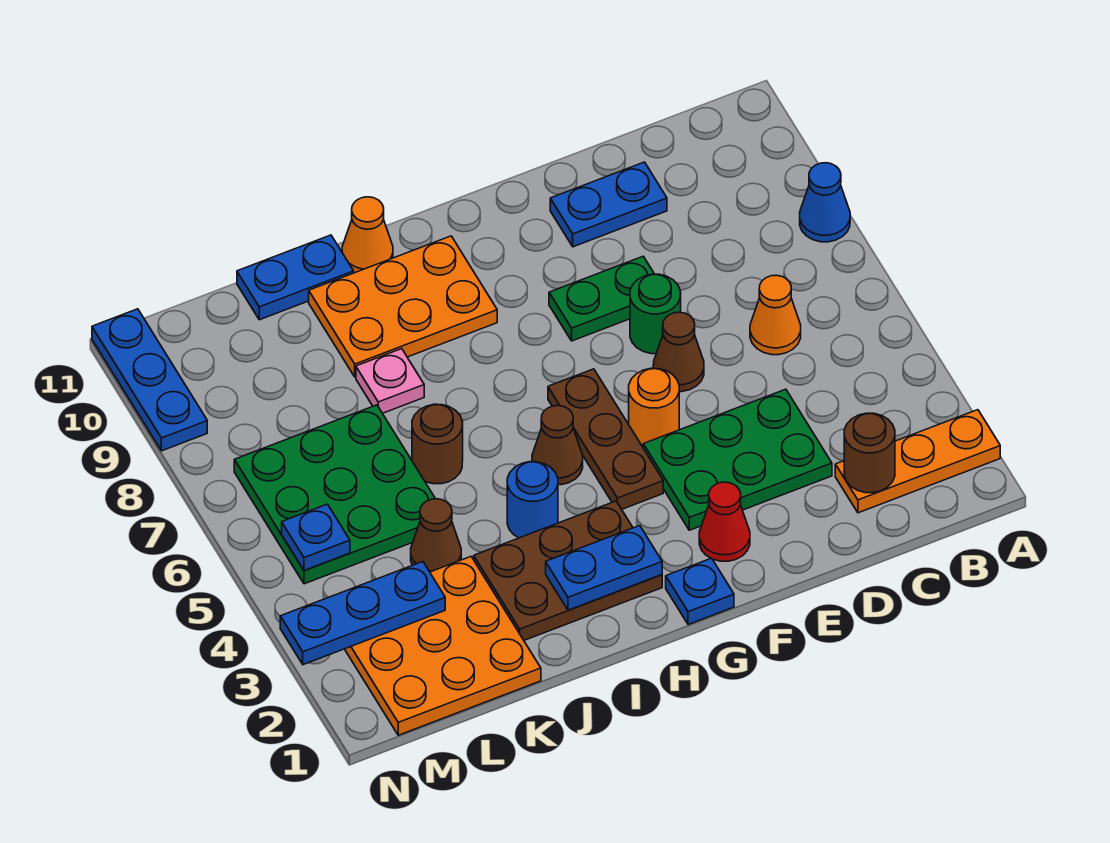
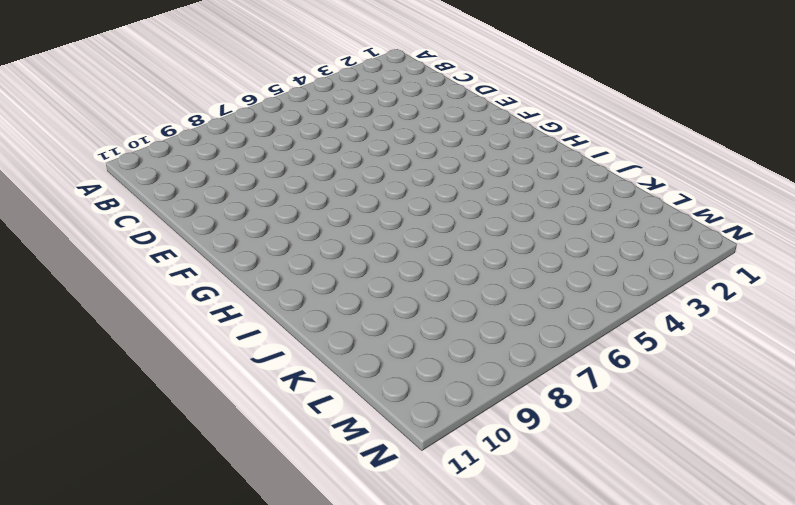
none -> orange 1x3 plate [835,410,1000,513]
none -> blue 1x1 cone [800,163,850,242]
none -> orange 1x1 cone [750,275,801,355]

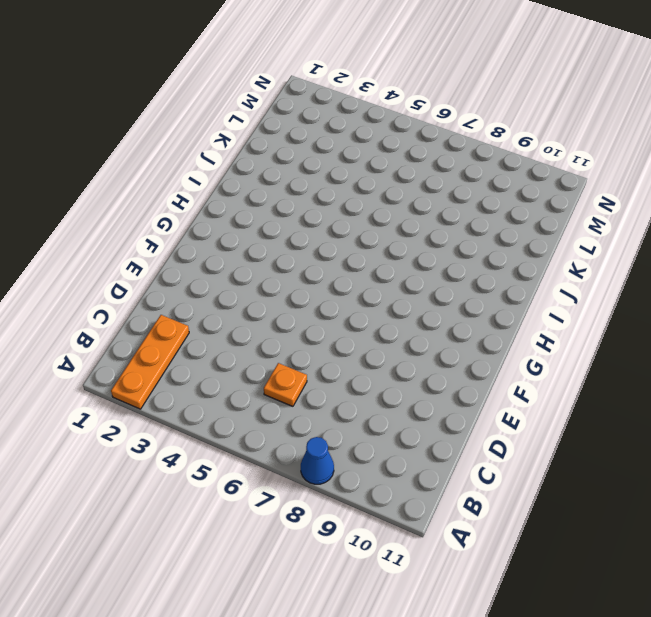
orange 1x1 plate [264,363,307,406] -> orange 1x1 cone [750,275,801,355]
none -> green 2x3 plate [643,389,832,530]
none -> blue 1x2 plate [550,162,667,247]
none -> brown 1x1 cone [653,312,704,392]

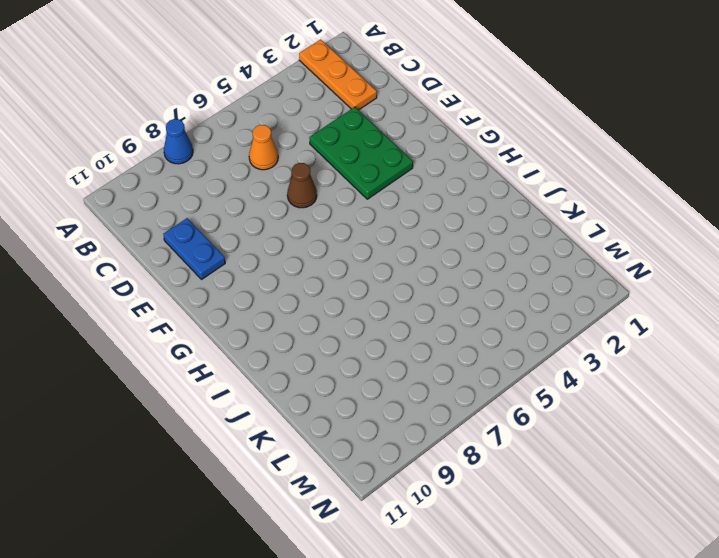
none -> green 1x1 round brick [630,274,681,354]
none -> green 1x2 plate [549,256,654,341]
none -> red 1x1 cone [699,482,750,561]

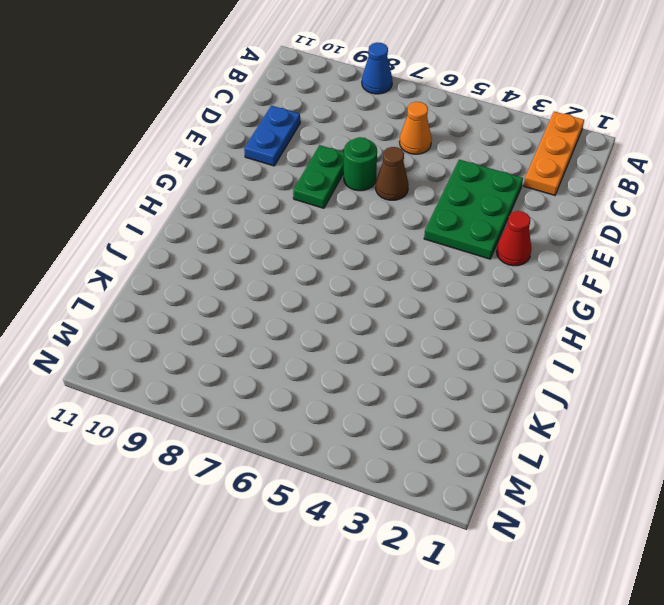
none -> orange 1x1 round brick [629,368,679,446]
none -> blue 1x1 plate [666,558,734,625]
none -> brown 1x3 plate [548,369,663,509]

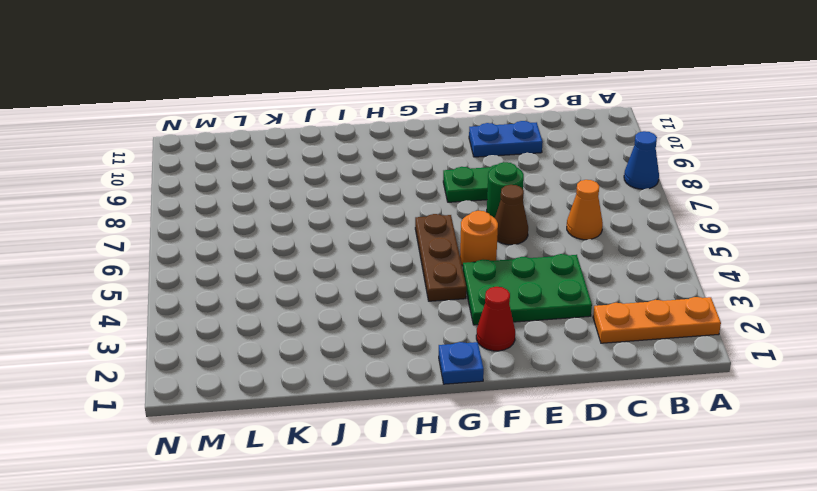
none -> brown 2x3 plate [474,501,662,640]
none -> brown 1x1 cone [532,406,583,485]
none -> orange 2x3 plate [309,236,497,377]

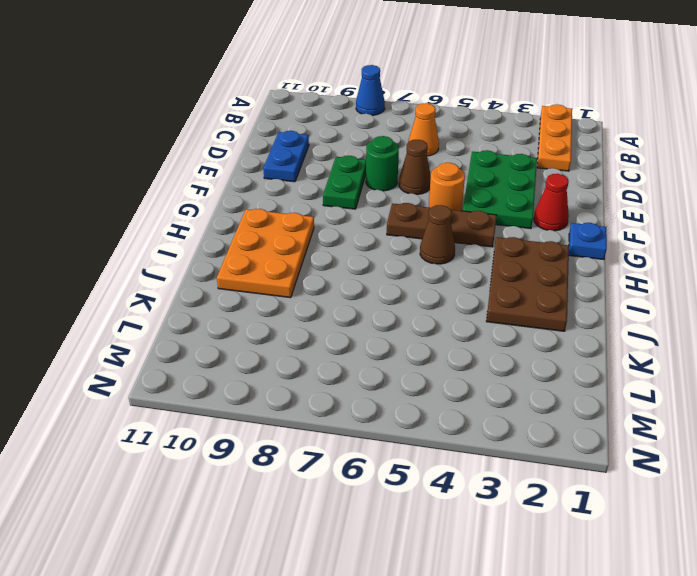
none -> blue 1x1 round brick [507,462,558,538]
none -> orange 1x1 cone [342,197,393,273]
none -> brown 1x1 round brick [412,404,463,484]

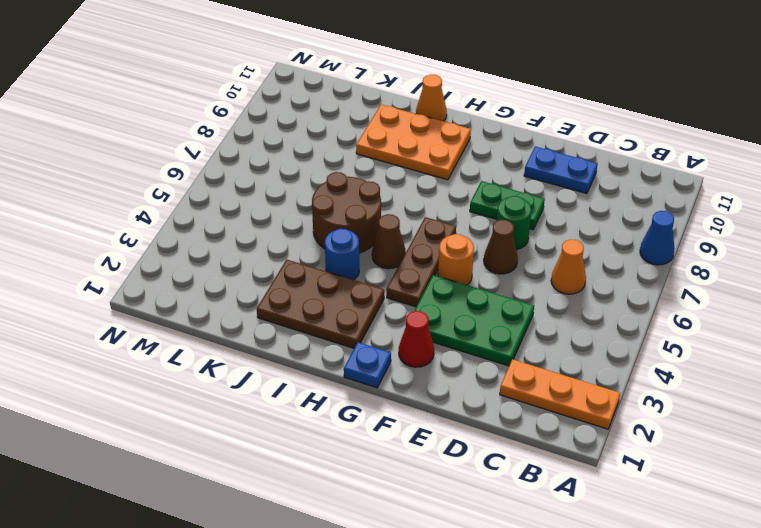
brown 2x2 round brick [312,172,381,253] -> brown 1x1 round brick [412,404,463,484]
none -> pink 1x1 plate [356,349,424,413]
none -> blue 1x2 plate [237,235,354,320]
none -> orange 3x3 plate [345,557,541,735]

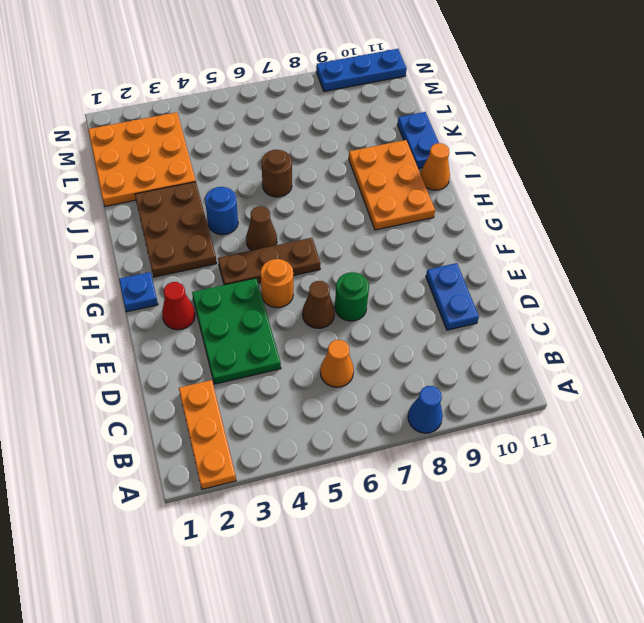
none -> green 1x2 plate [549,256,654,341]
none -> pink 1x1 plate [356,349,424,413]
none -> brown 1x1 cone [411,499,461,572]

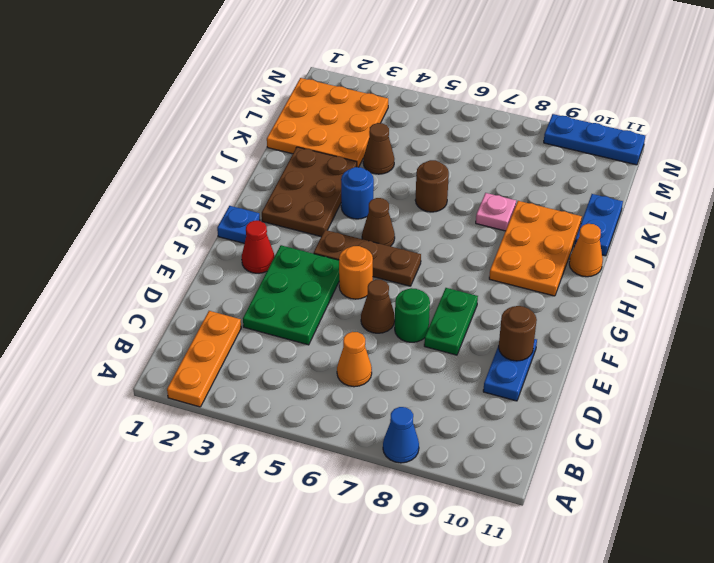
brown 1x1 round brick [499,306,537,361] -> brown 1x1 round brick moved to [844,413,895,493]
none -> green 3x3 plate [234,405,435,584]
none -> blue 1x2 plate [546,526,662,610]
none -> blue 1x3 plate [280,562,445,665]

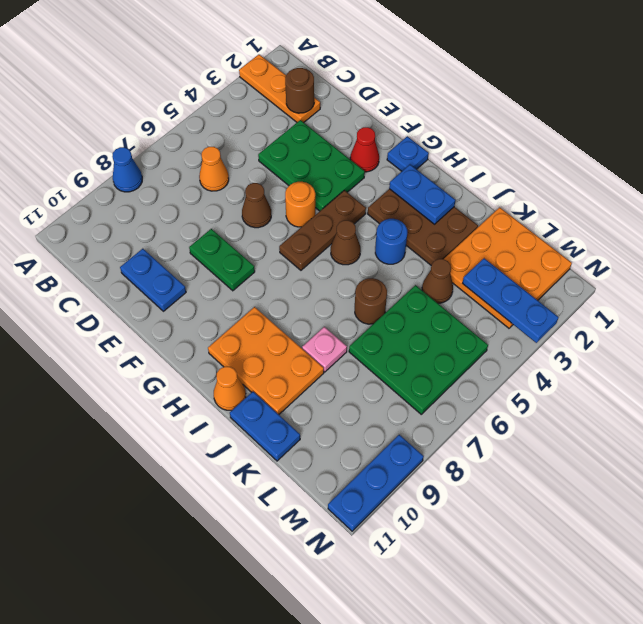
none -> green 1x1 round brick [630,274,681,354]
none -> blue 1x1 plate [282,504,350,570]

